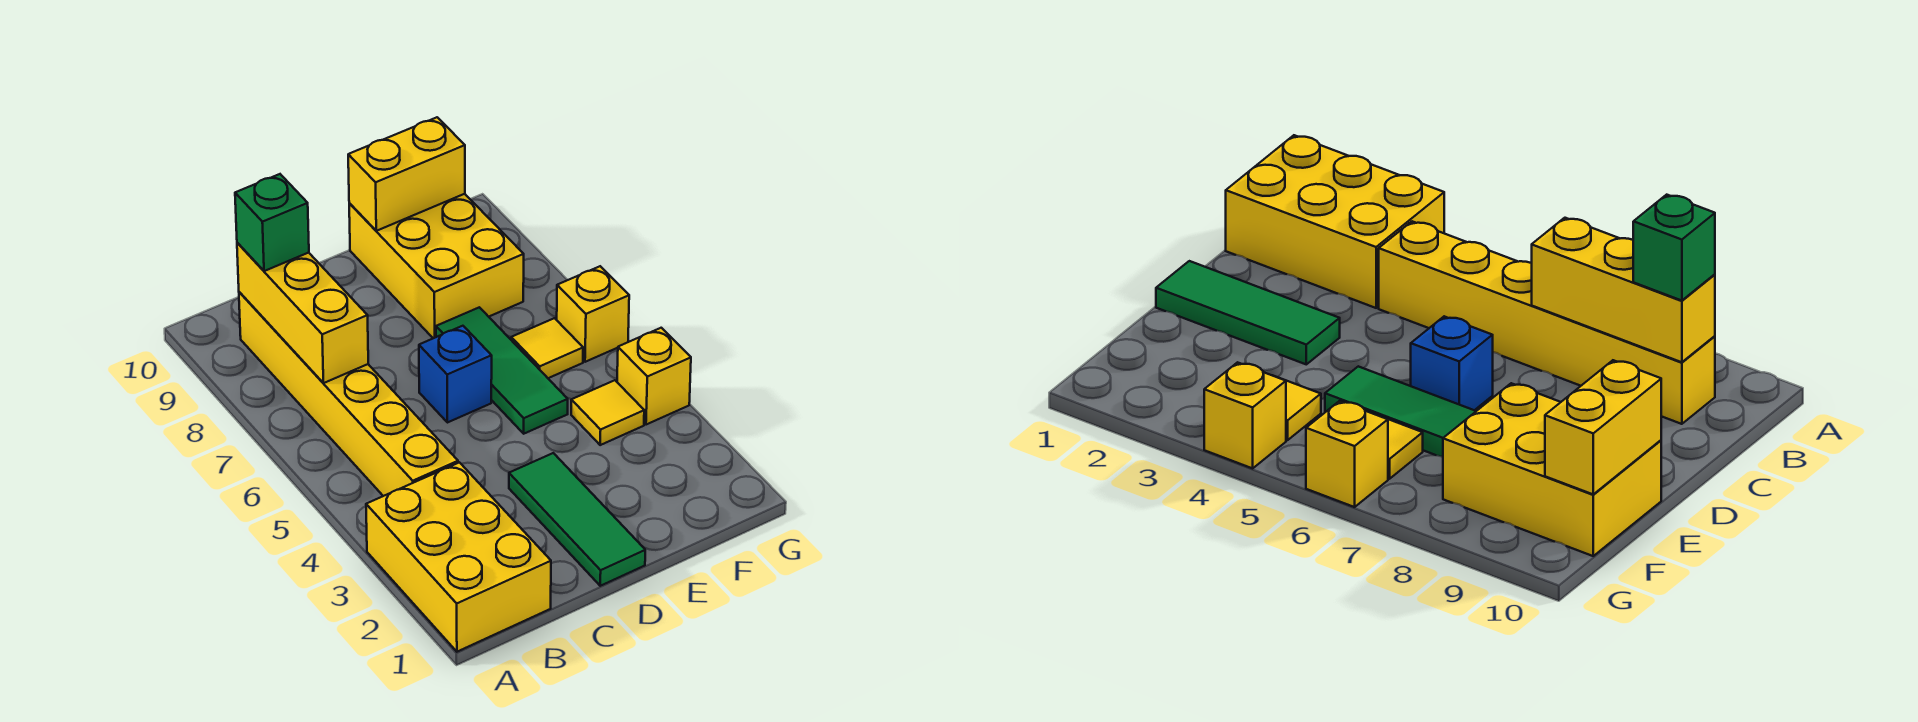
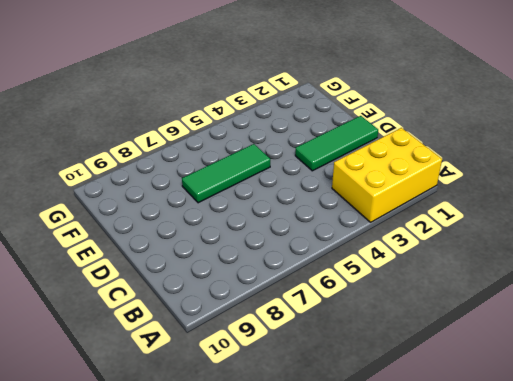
none -> yellow 1x6 brick [239,292,458,496]
none -> blue 1x1 brick [419,326,492,423]
none -> yellow 2x3 brick [349,194,524,338]

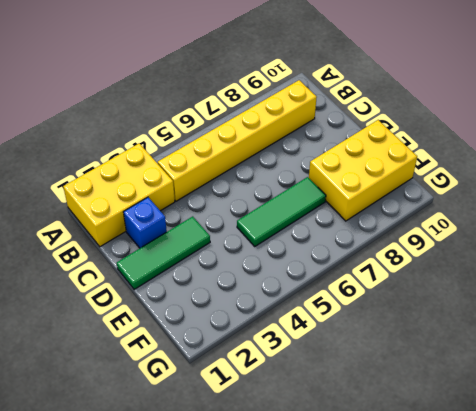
blue 1x1 brick [123,197,167,248] -> blue 1x1 brick moved to [419,326,492,423]
none -> yellow 1x1 tile [571,380,644,445]
none -> yellow 1x1 tile [511,318,583,378]
none -> yellow 1x1 brick [617,328,691,425]

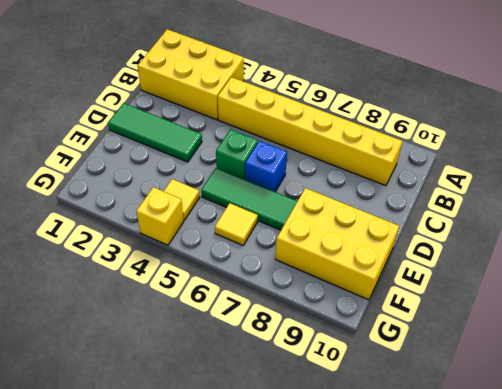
green 1x1 brick [216,130,258,179] -> green 1x1 brick moved to [235,174,309,271]
none -> yellow 1x1 brick [557,266,629,362]
none -> yellow 1x3 brick [237,243,368,383]
none -> yellow 1x2 brick [348,117,465,231]

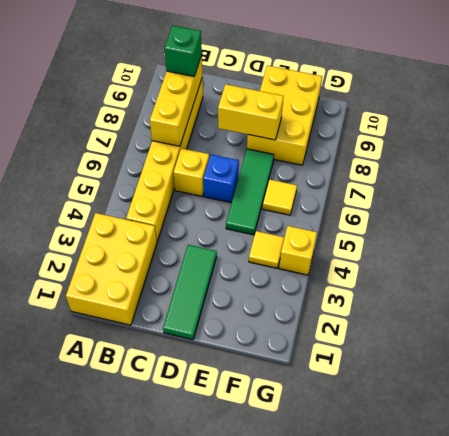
yellow 1x1 brick [173,148,209,196] -> yellow 1x1 brick moved to [557,266,629,362]
yellow 1x2 brick [218,84,284,140] -> yellow 1x2 brick moved to [348,117,465,231]

